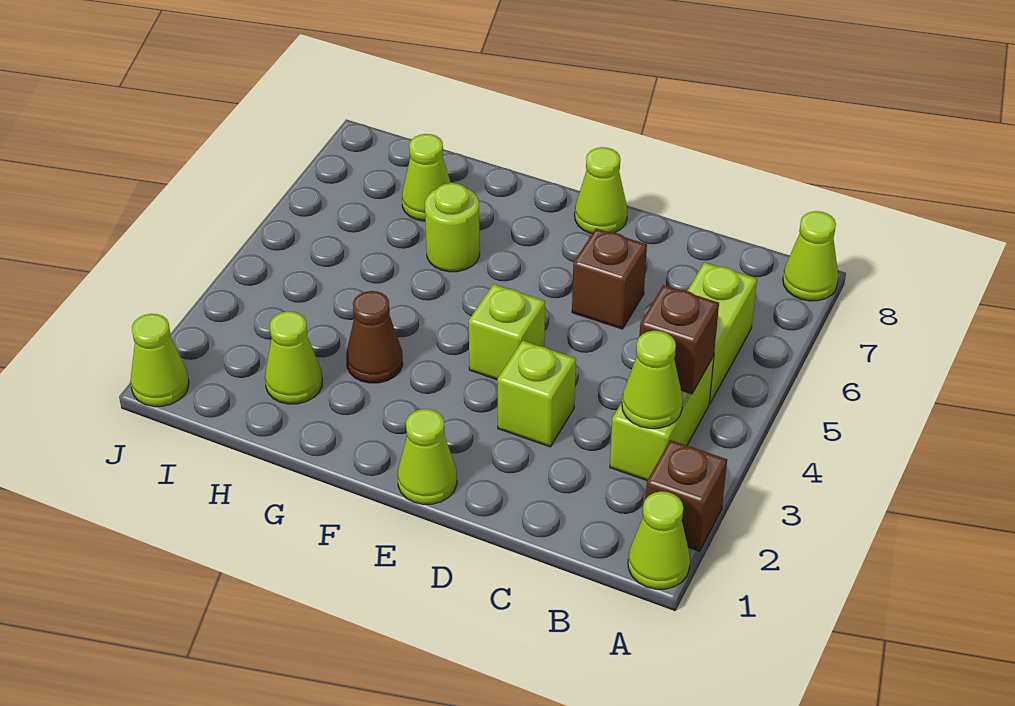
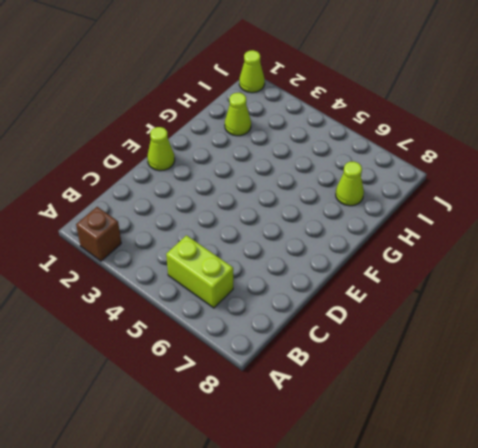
none -> lime 1x1 cone [628,491,690,589]
none -> lime 1x1 cone [783,211,838,301]
none -> lime 1x2 brick [610,356,714,480]

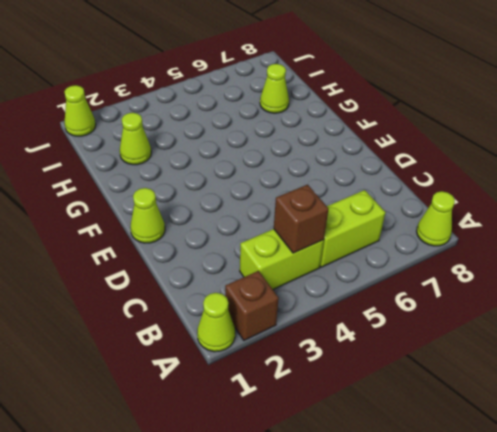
none -> lime 1x1 brick [497,341,576,447]
none -> brown 1x1 brick [572,228,647,329]
none -> lime 1x1 brick [469,284,545,379]

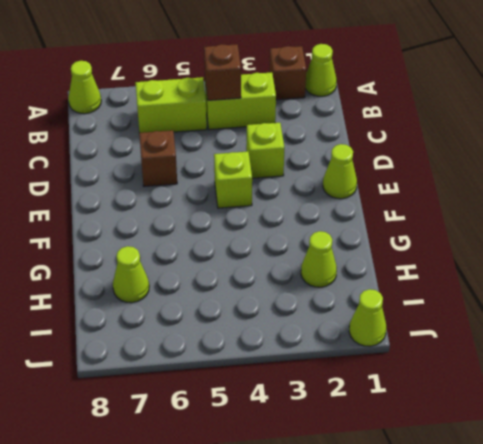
none -> lime 1x1 cone [575,147,627,234]
none -> brown 1x1 cone [346,291,403,383]
none -> lime 1x1 round brick [425,183,480,272]

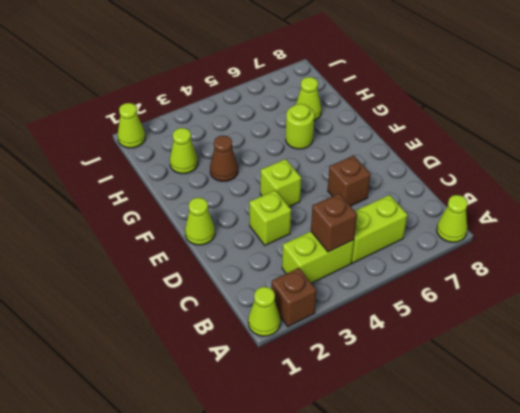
none -> lime 1x1 cone [575,147,627,234]
none -> lime 1x1 cone [622,331,683,429]

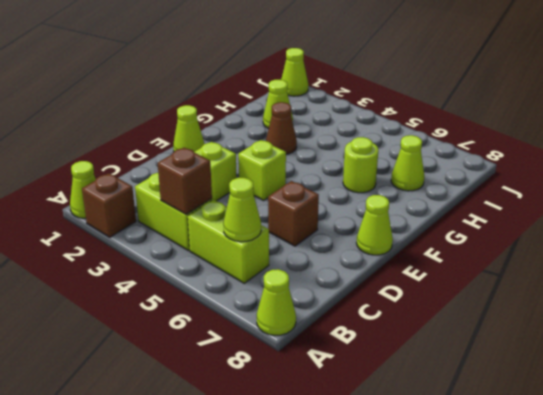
lime 1x1 cone [223,178,261,242] -> lime 1x1 cone moved to [622,331,683,429]

